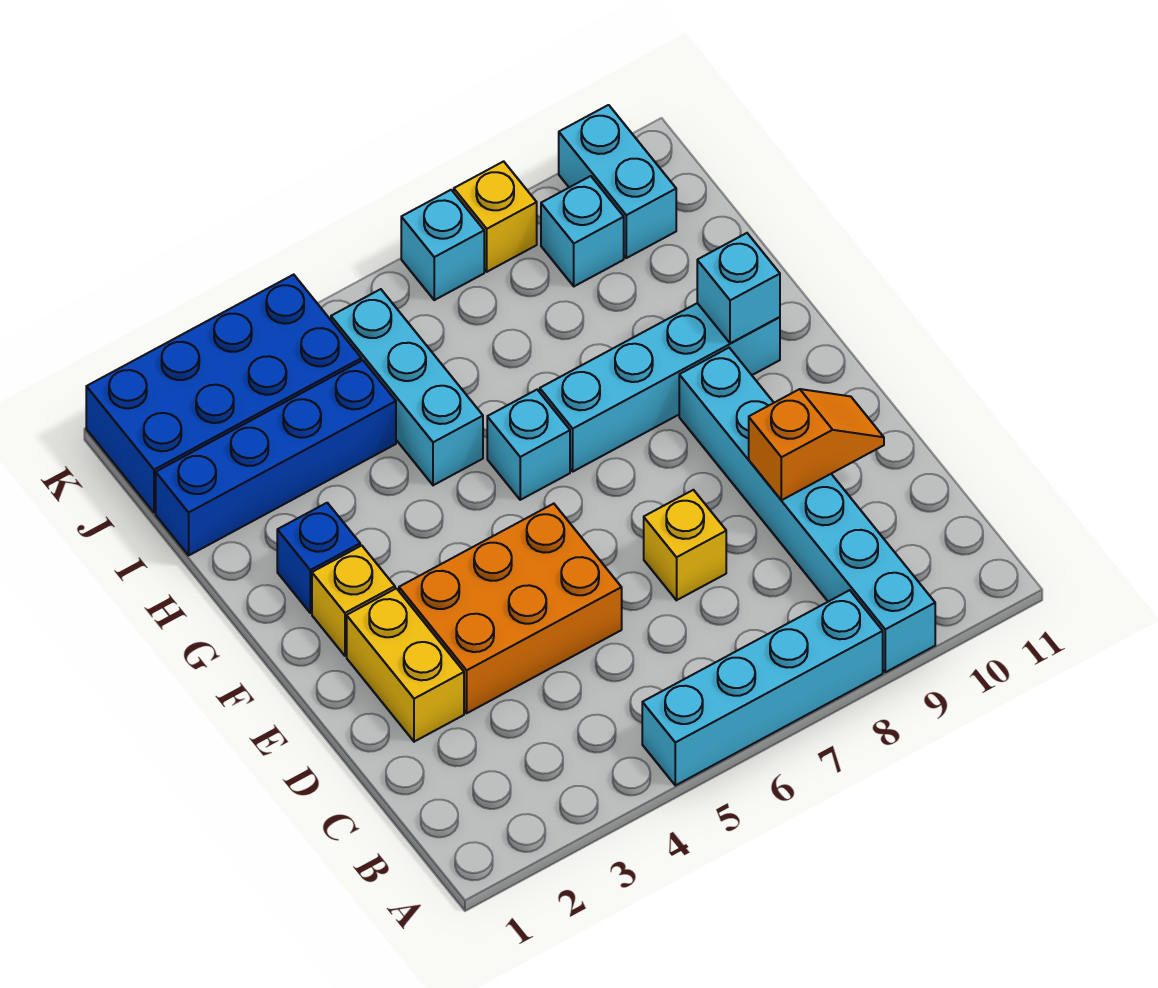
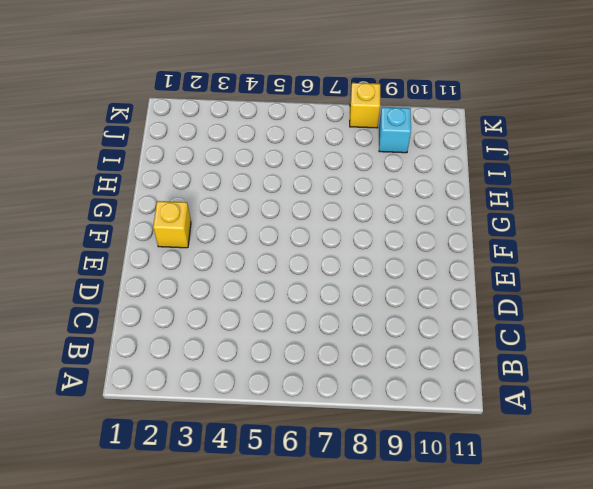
none -> cyan 1x4 brick [642,590,883,785]
none -> cyan 1x6 brick [679,348,935,672]
none -> yellow 1x2 brick [347,588,464,742]

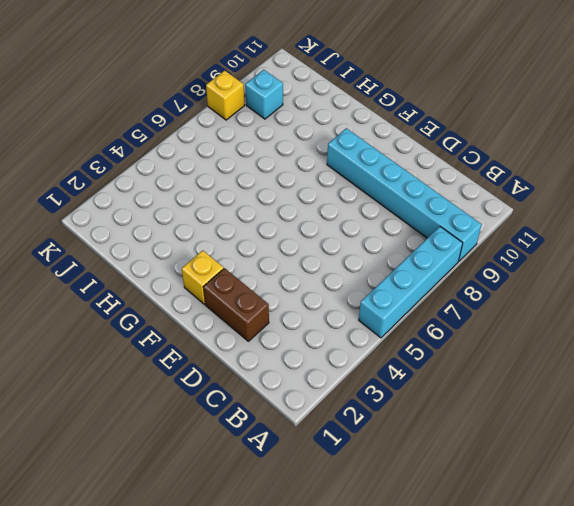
brown 1x2 brick [203,268,269,341] -> yellow 1x2 brick [347,588,464,742]
none -> orange 2x3 brick [399,504,622,713]
none -> yellow 1x1 brick [644,490,726,600]
none -> blue 1x1 brick [277,503,360,613]

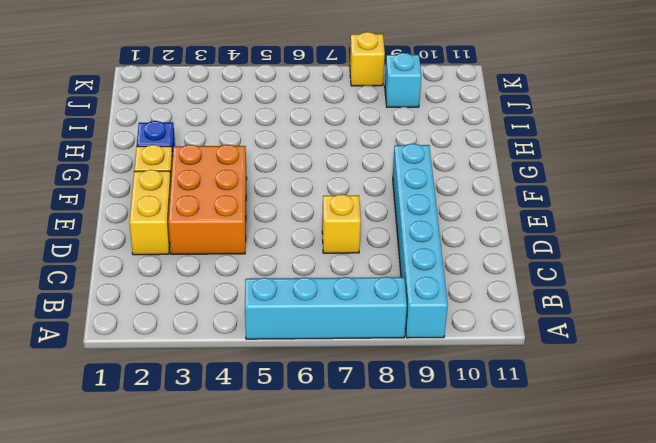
orange 2x3 brick [168,144,247,254] -> orange 2x3 brick turned to [399,504,622,713]
none -> cyan 1x1 brick [487,390,570,500]
none -> cyan 1x4 brick [540,303,780,471]
none -> cyan 1x3 brick [331,289,483,485]

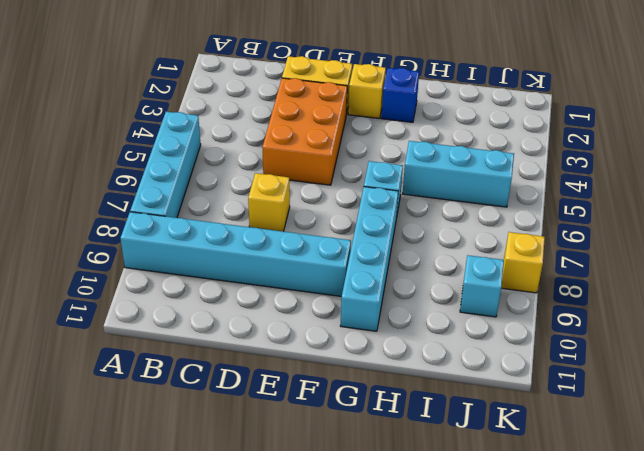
none -> blue 1x4 brick [156,360,396,555]
none -> blue 2x4 brick [86,275,361,513]
none -> cyan 1x2 brick [559,105,676,258]

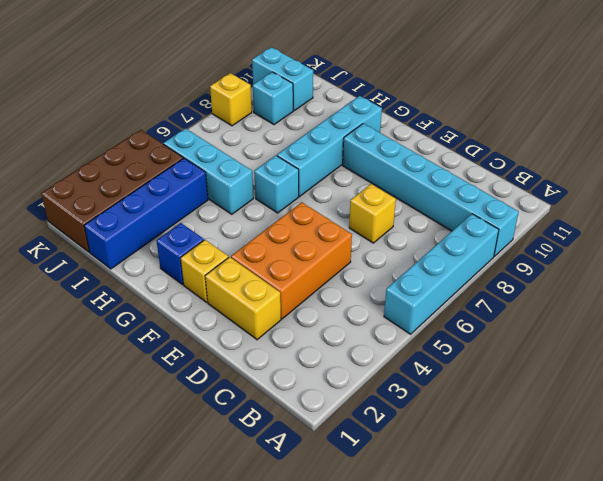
brown 2x4 brick [41,130,183,252] -> blue 2x4 brick [86,275,361,513]
none -> cyan 1x1 brick [401,190,484,300]
none -> orange 1x2 slope [749,389,884,500]
none -> cyan 1x1 brick [697,233,780,344]

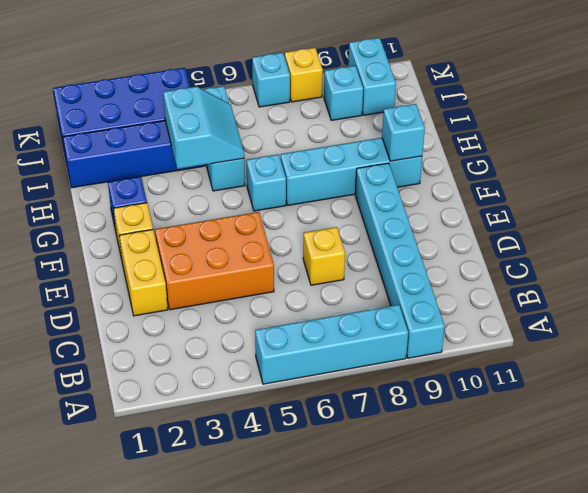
cyan 2x2 slope [163,86,244,169] -> none
none -> orange 1x2 slope [749,389,884,500]

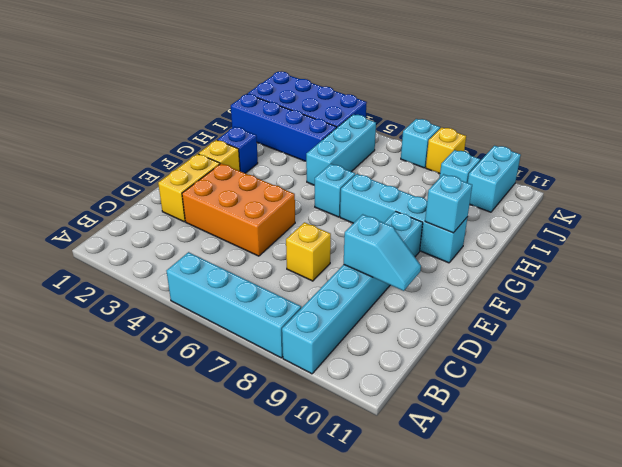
cyan 1x2 slope [344,214,421,291] -> orange 1x2 slope [749,389,884,500]

